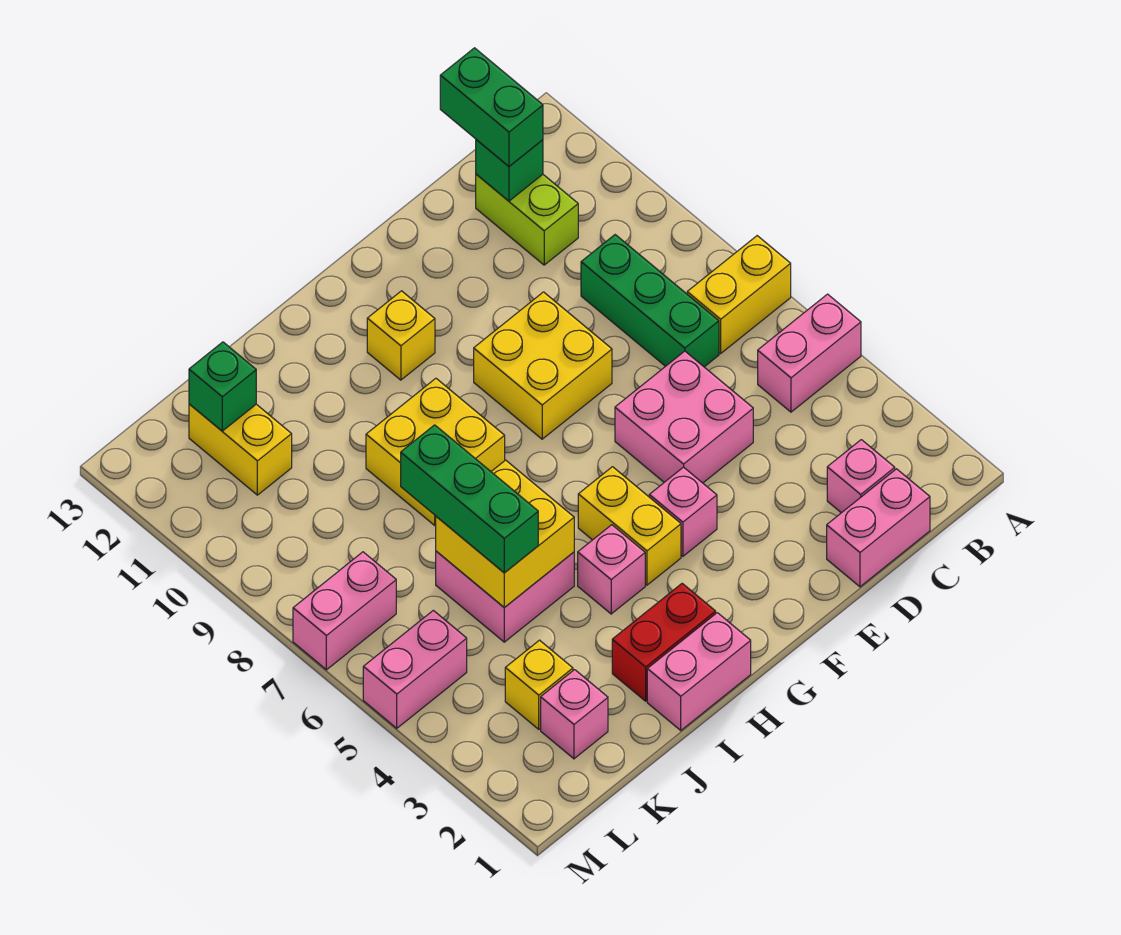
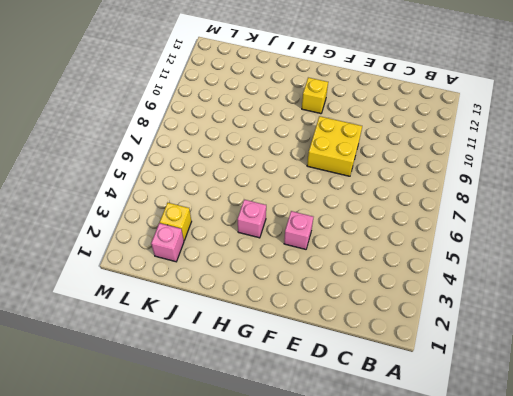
none -> pink 1x2 brick [758,294,861,412]
none -> yellow 1x2 brick [687,236,791,353]
none -> pink 1x2 brick [827,469,930,587]

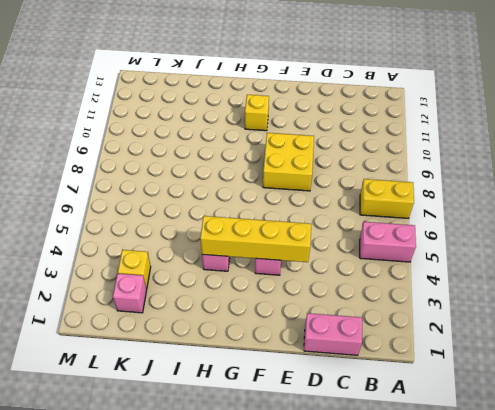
yellow 1x4 brick [200,216,311,262] -> none
none -> pink 1x1 brick [827,440,895,513]
none -> green 1x3 brick [581,235,719,367]
none -> lime 1x2 brick [476,174,578,265]

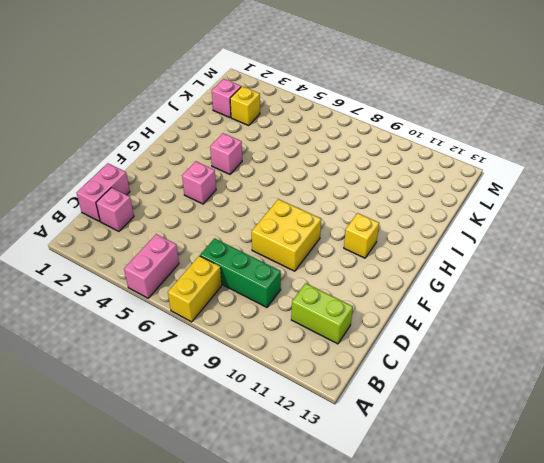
none -> pink 2x2 brick [615,351,753,483]
none -> yellow 1x2 brick [578,467,681,585]
none -> pink 1x2 brick [647,613,751,730]

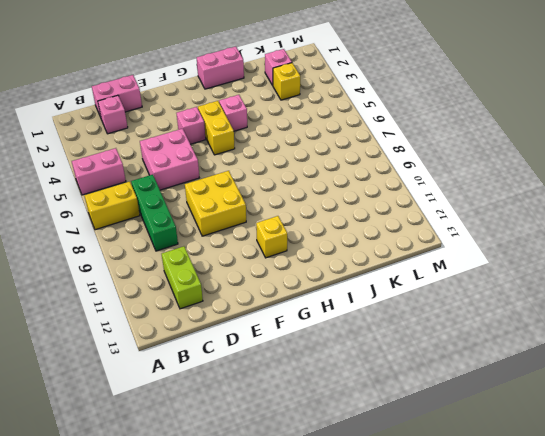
none -> red 1x2 brick [612,583,716,701]
none -> yellow 2x2 brick [366,378,505,525]
none -> pink 2x2 brick [436,551,574,642]

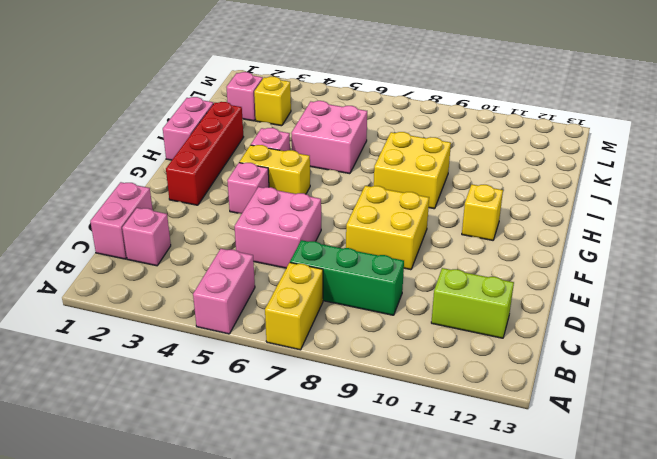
red 1x4 brick [166,102,243,205] -> red 1x2 brick [612,583,716,701]
none -> yellow 1x2 brick [189,404,292,495]
none -> pink 1x2 brick [363,610,467,728]
none -> pink 1x2 brick [293,552,396,670]

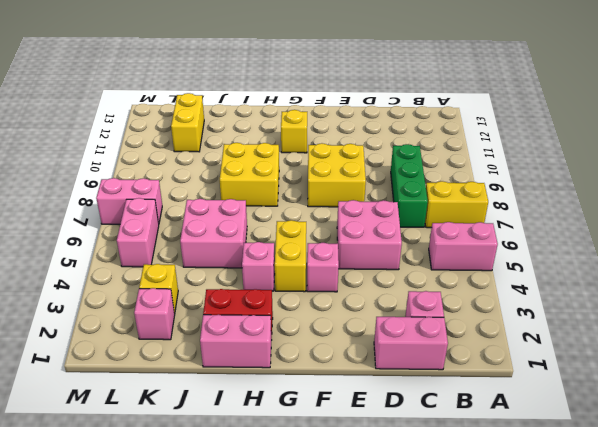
pink 1x2 brick [117,198,159,267] -> pink 1x2 brick turned to [363,610,467,728]
none -> lime 1x2 brick [476,174,578,265]
none -> green 1x1 brick [476,140,543,201]
none -> yellow 2x2 brick [436,460,574,608]

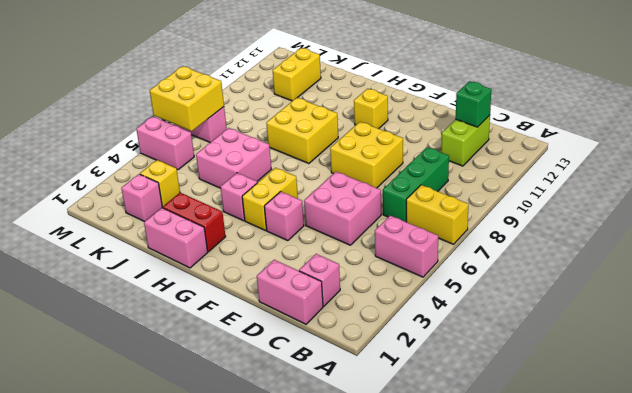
yellow 2x2 brick [150,66,224,131] -> yellow 2x2 brick moved to [436,460,574,608]
none -> green 1x1 brick [189,342,256,431]
none -> green 1x2 brick [440,48,543,166]
none -> green 1x3 brick [401,425,538,573]

